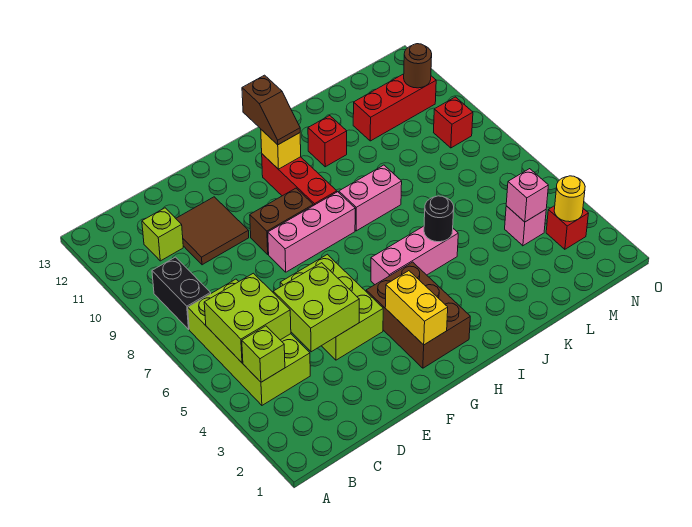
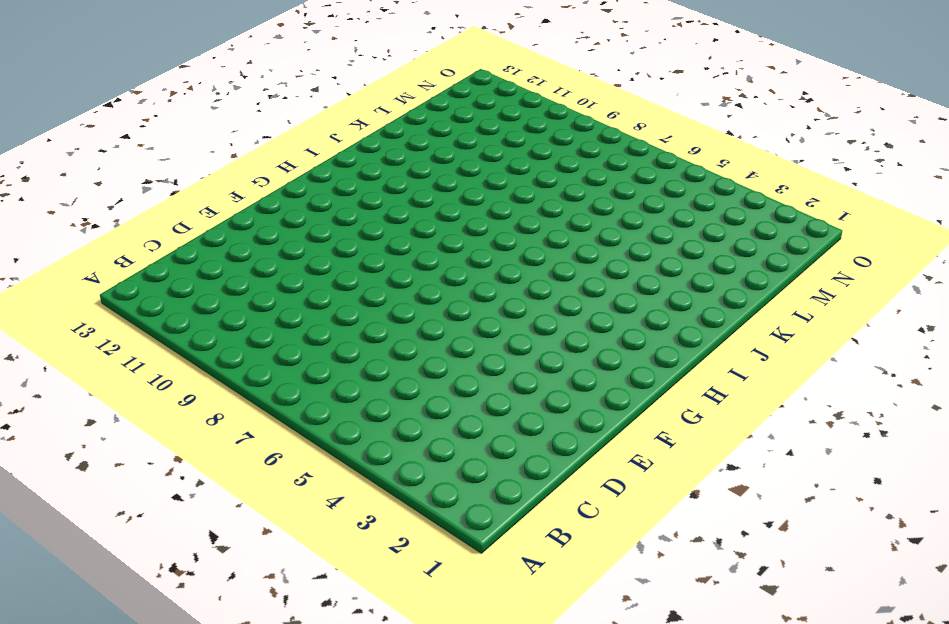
none -> lime 2x4 brick [188,279,310,405]
none -> black 1x2 brick [152,257,211,329]
none -> lime 1x1 brick [142,208,183,261]

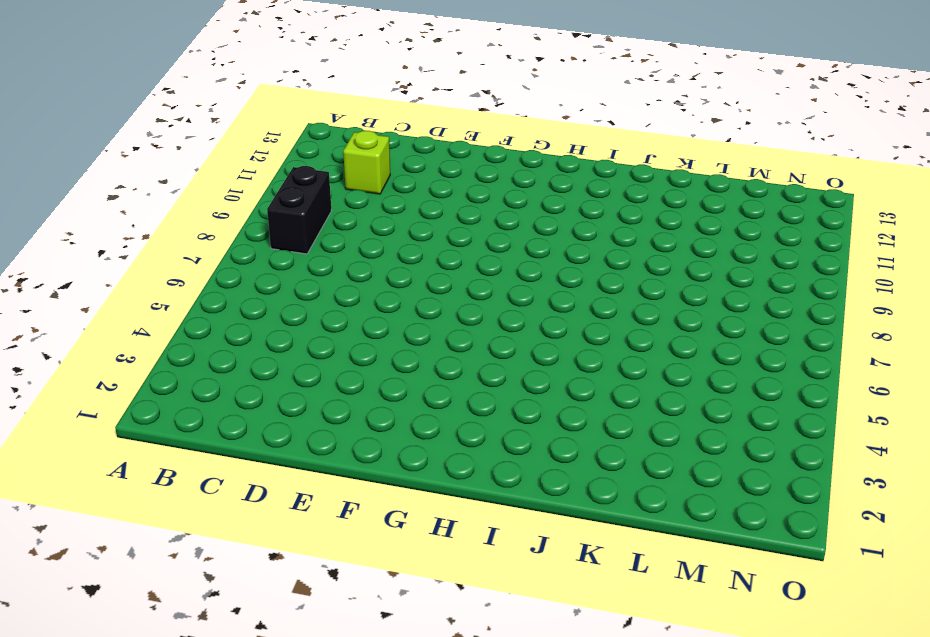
none -> lime 2x4 brick [188,279,310,405]
none -> brown 2x2 tile [176,197,249,265]
none -> lime 2x3 brick [280,254,383,360]

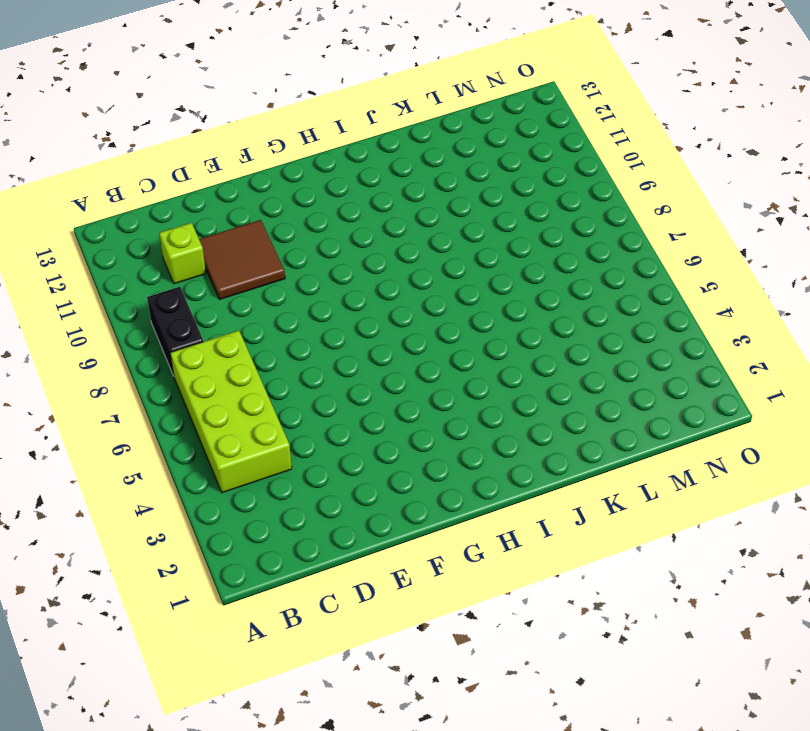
none -> lime 2x3 brick [280,254,383,360]
none -> pink 1x3 brick [268,192,355,272]
none -> brown 1x2 brick [250,188,313,254]

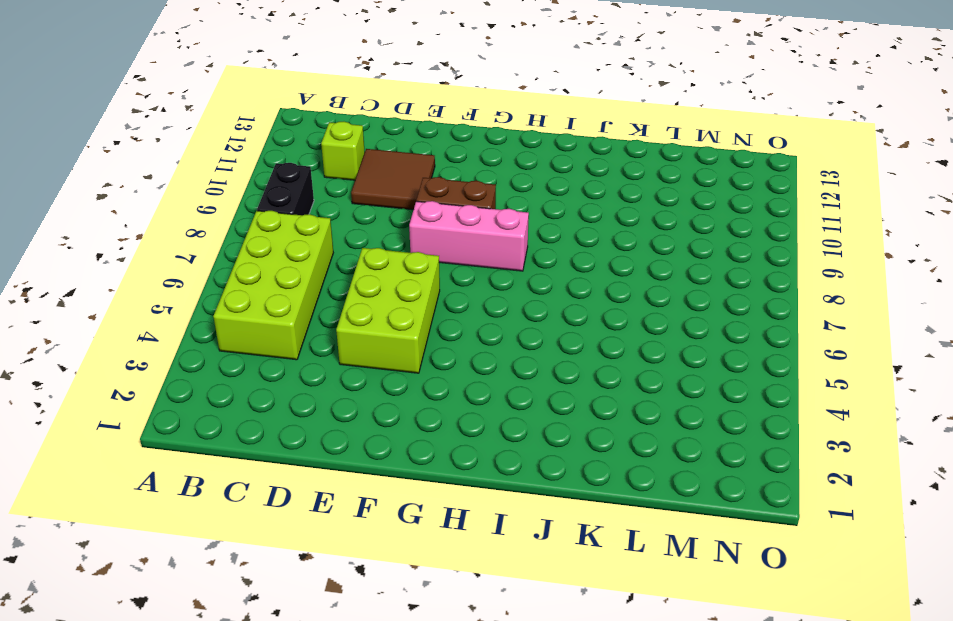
none -> brown 2x3 brick [366,262,470,368]
none -> pink 1x3 brick [371,226,458,284]
none -> red 1x3 brick [262,154,337,206]

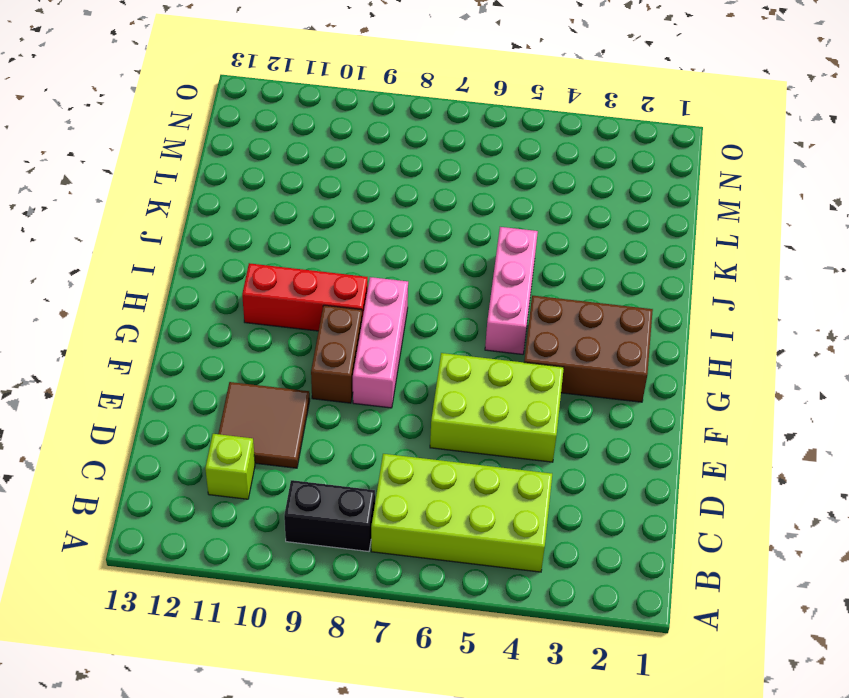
none -> pink 1x2 brick [339,165,402,231]
none -> red 1x1 brick [308,116,347,167]
none -> red 1x3 brick [353,74,436,141]

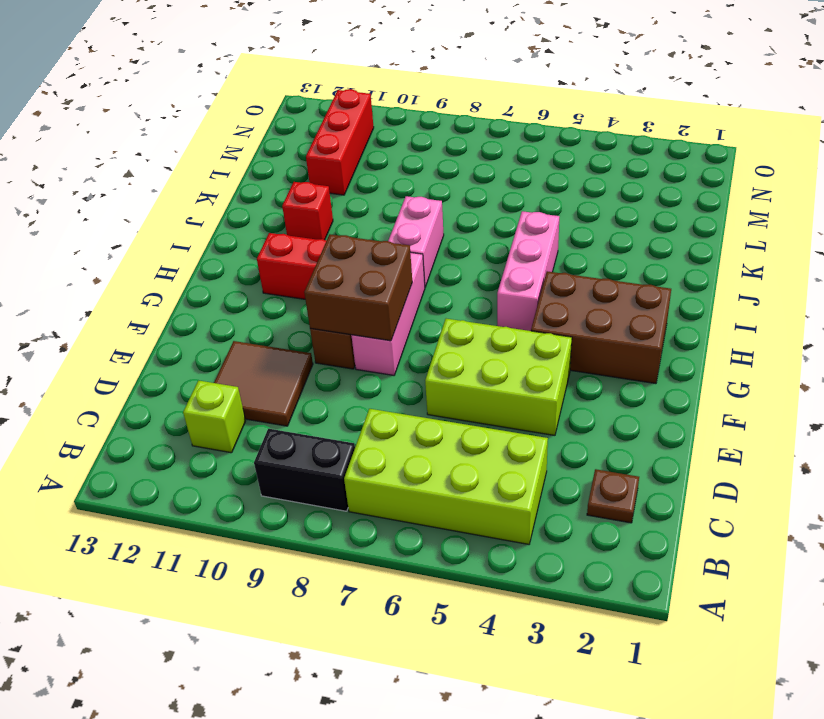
brown 1x1 plate [587,469,639,523] -> none
brown 2x2 brick [304,234,412,341] -> none
none -> pink 1x1 brick [505,206,546,246]
none -> red 1x1 brick [546,206,589,249]
none -> red 1x1 brick [434,97,473,148]

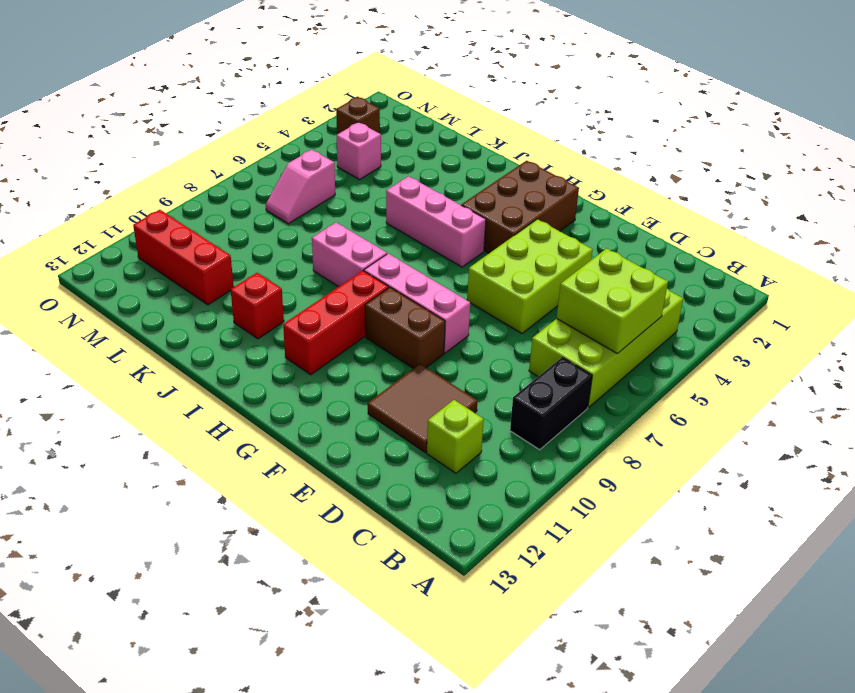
pink 1x2 slope [266,150,335,224] -> none
brown 1x1 brick [336,97,380,134] -> red 1x1 brick [546,206,589,249]
none -> red 1x1 brick [434,97,473,148]
none -> lime 1x1 brick [242,326,285,382]
none -> lime 2x2 brick [273,263,359,352]

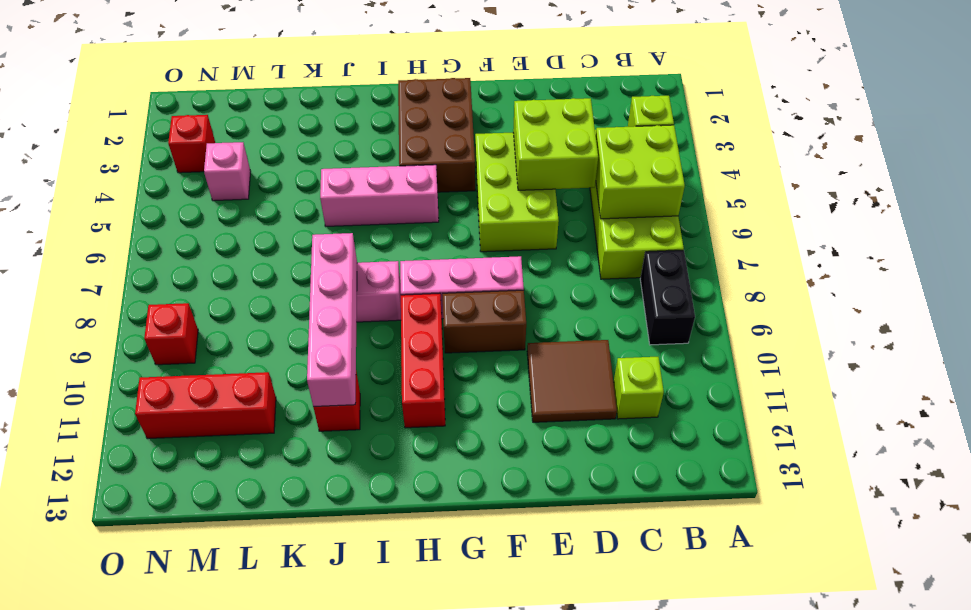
pink 1x4 brick [307,233,357,407] -> none
none -> yellow 1x2 brick [385,271,448,345]
none -> yellow 1x1 brick [261,130,301,169]
none -> black 1x1 round brick [424,196,454,242]

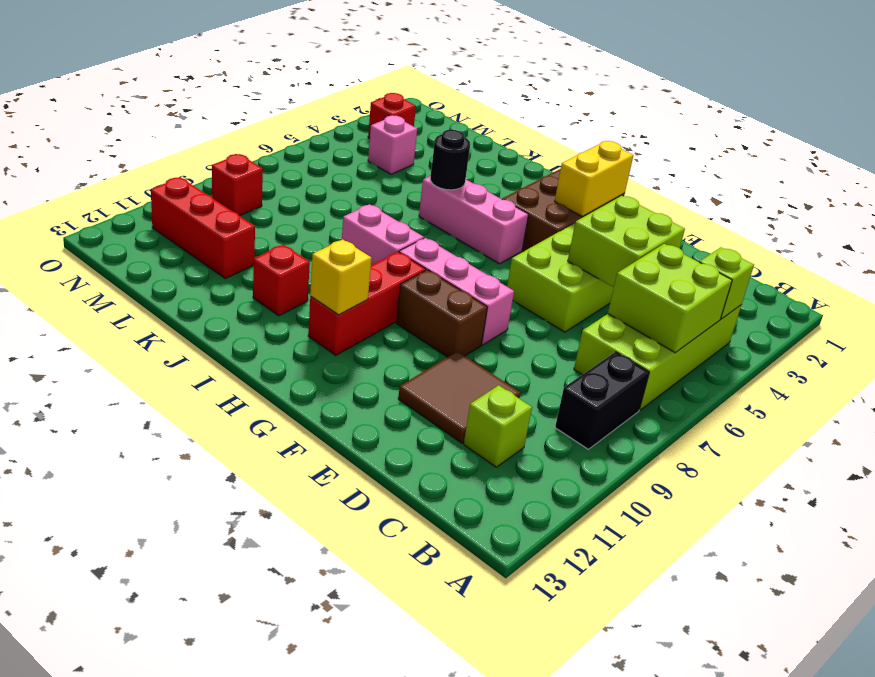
none -> pink 1x1 brick [506,169,548,222]
none -> yellow 1x1 round brick [554,176,585,222]
none -> brown 1x1 round brick [404,44,432,88]

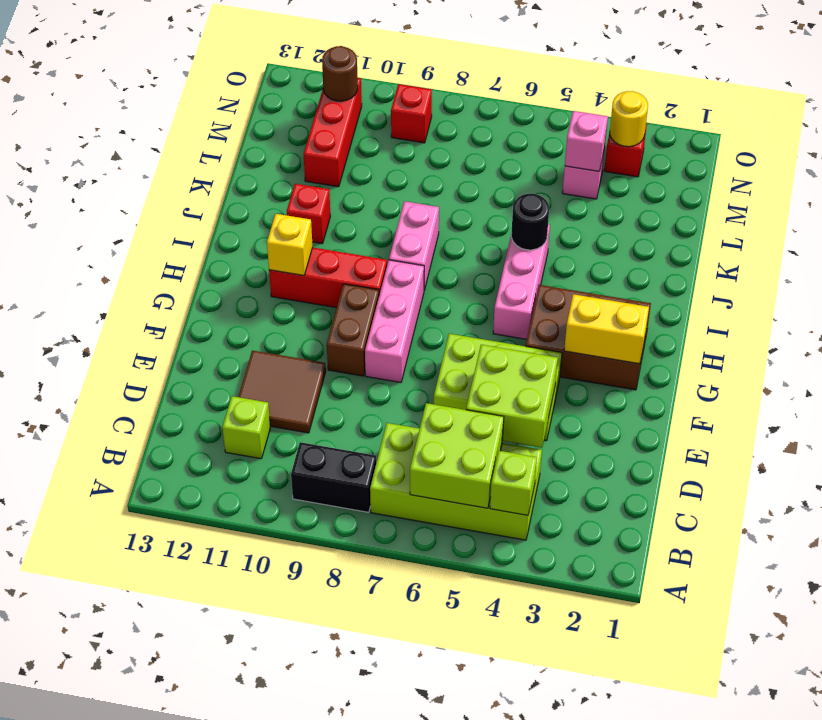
none -> brown 1x2 slope [242,75,300,145]

